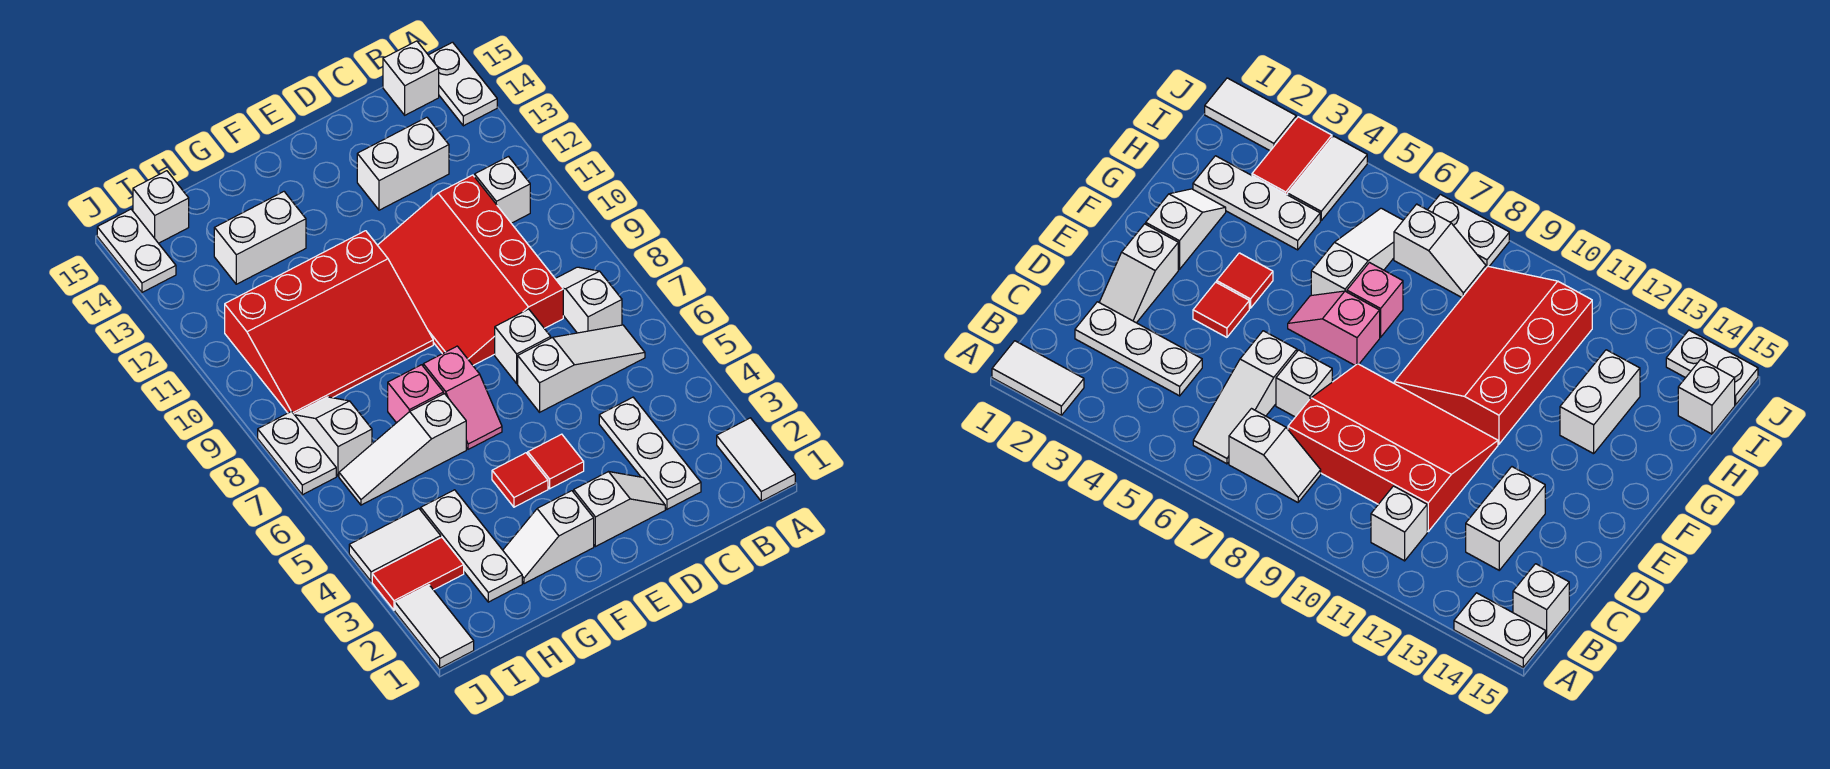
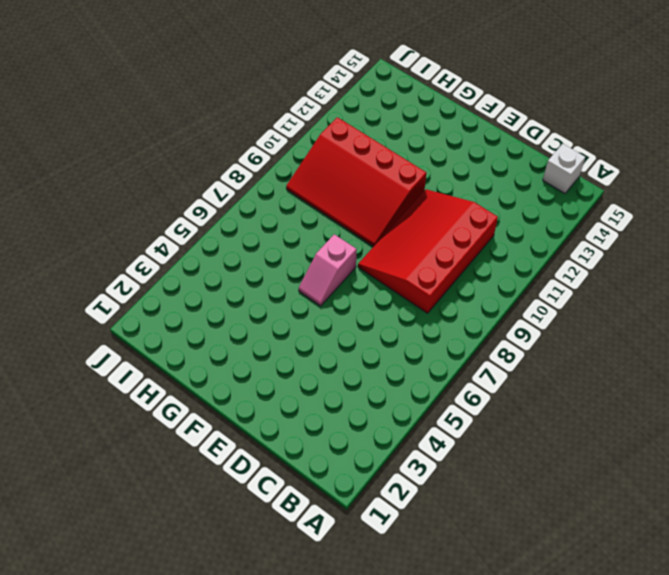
none -> white 1x2 tile [717,418,795,501]
none -> white 1x2 plate [429,42,497,126]
none -> white 1x3 slope [518,325,645,412]

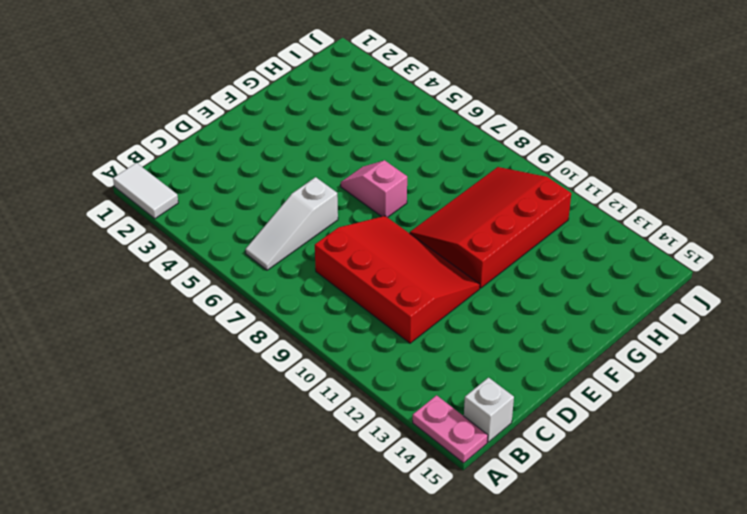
pink 1x2 plate [413,395,488,463] -> white 1x2 plate [429,42,497,126]
none -> white 1x2 slope [555,267,622,333]
none -> white 1x1 brick [475,157,530,223]
none -> white 1x3 plate [599,397,701,509]

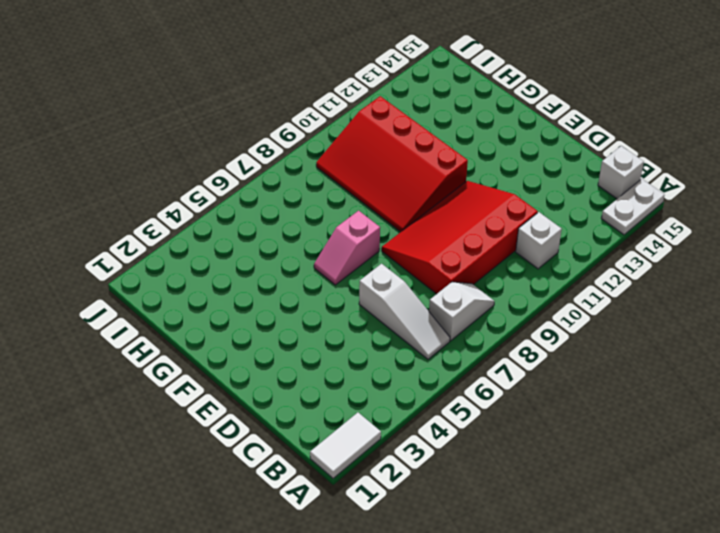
none -> white 1x3 plate [599,397,701,509]
none -> white 1x2 brick [357,117,449,210]
none -> white 1x2 slope [574,472,665,547]

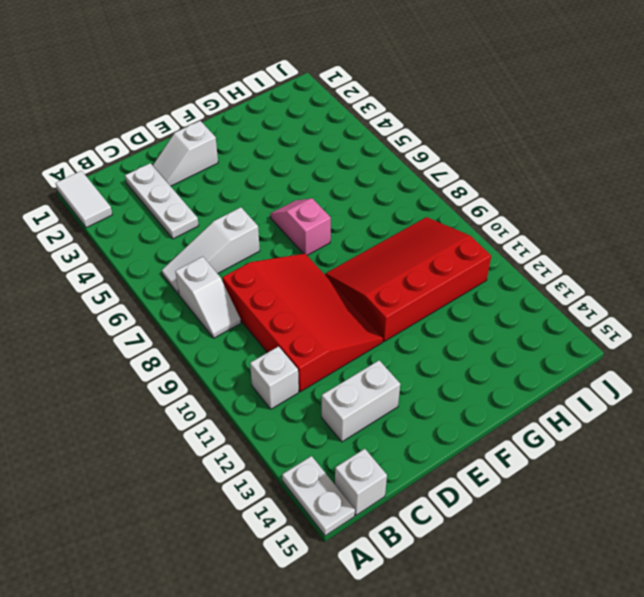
none -> white 1x1 brick [495,309,551,383]
none -> red 1x1 tile [528,434,584,489]
none -> white 1x2 slope [503,491,594,584]

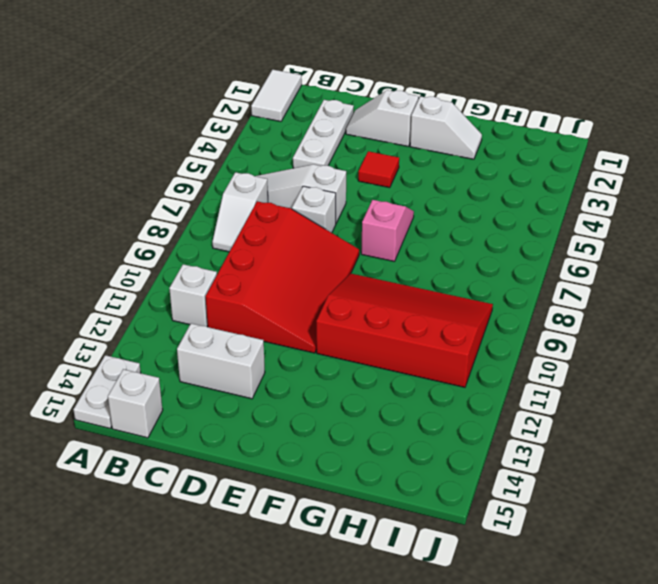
none -> red 1x1 tile [492,453,548,507]
none -> white 1x3 slope [339,394,466,505]
none -> pink 1x1 brick [388,365,443,423]

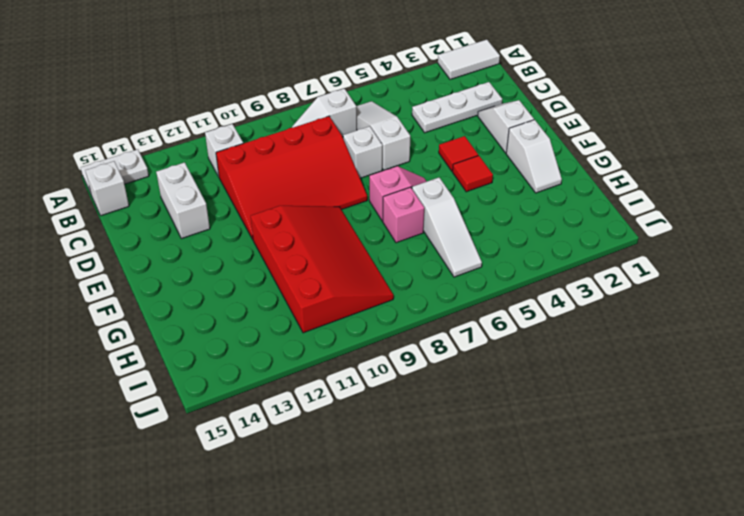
none -> white 1x2 brick [214,192,306,284]
none -> white 1x3 plate [421,490,522,602]
none -> red 1x2 tile [372,537,464,610]

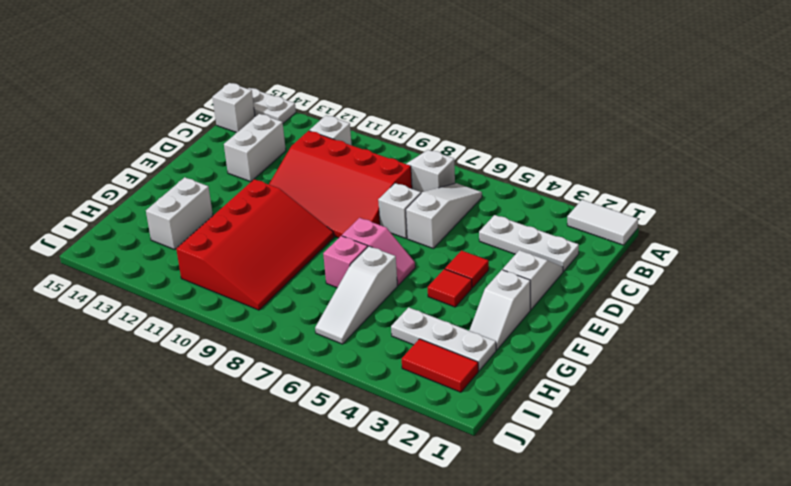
red 1x2 tile [402,339,478,392] -> red 1x2 tile turned to [372,537,464,610]
none -> white 1x2 tile [349,508,441,581]
none -> white 1x2 slope [294,397,372,476]
none -> white 1x1 brick [133,171,189,243]

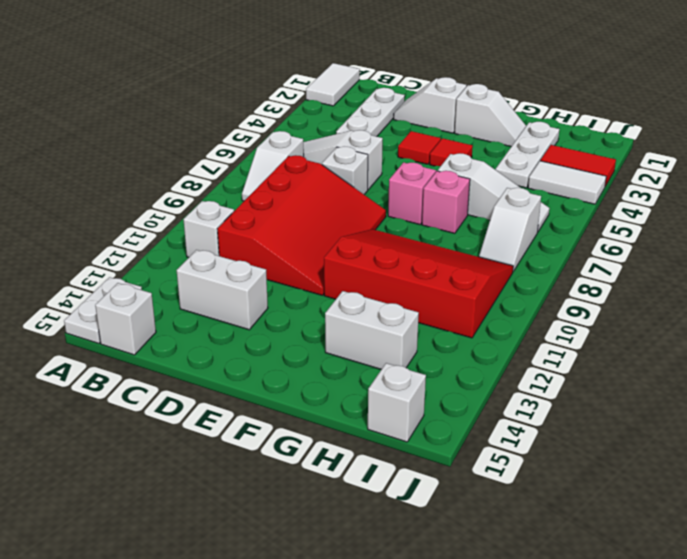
none -> white 1x2 tile [395,585,474,668]
none -> white 1x2 plate [258,411,336,495]
none -> white 1x2 plate [97,209,176,292]

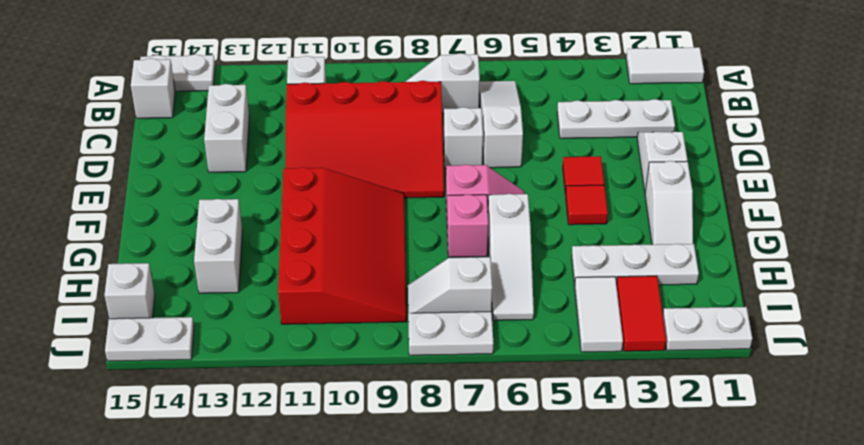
white 1x2 plate [663,307,752,351] -> white 1x2 tile [395,585,474,668]

